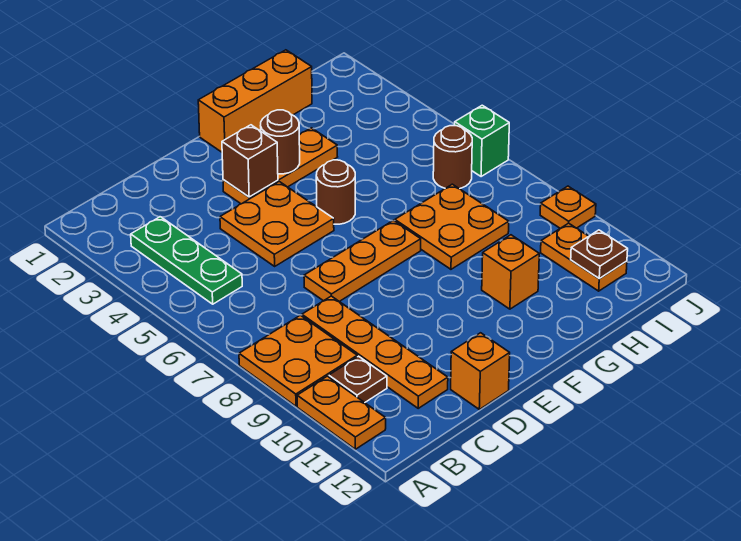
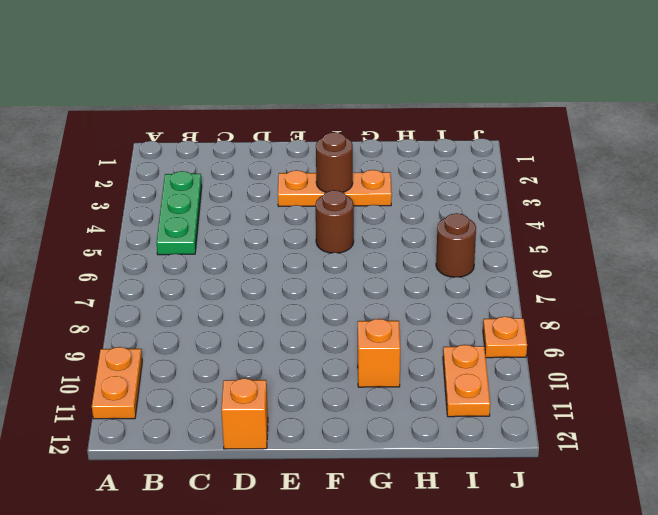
none -> orange 2x2 plate [239,315,357,406]
none -> brown 1x1 plate [329,356,387,403]
none -> orange 1x4 plate [302,296,448,408]

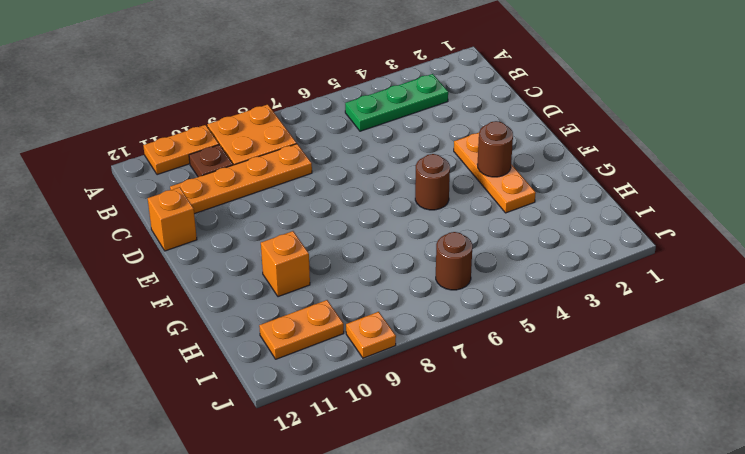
none -> orange 2x2 plate [220,182,334,266]
none -> orange 1x3 plate [304,220,421,301]
none -> orange 1x3 brick [198,50,312,152]

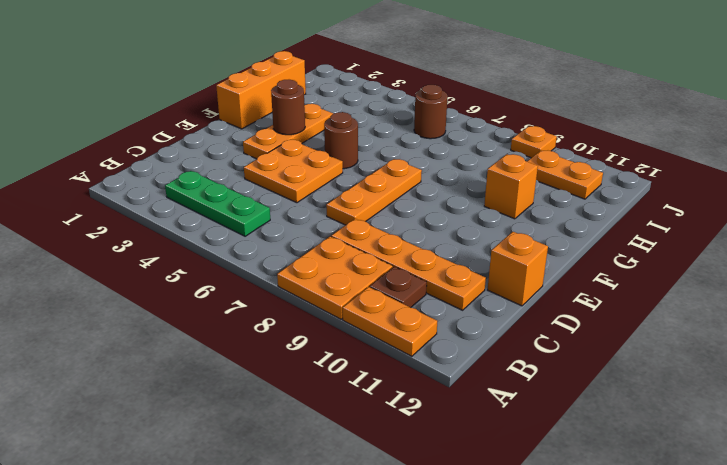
none -> orange 2x2 plate [395,184,509,269]
none -> green 1x1 brick [455,105,509,177]
none -> brown 1x1 brick [222,125,278,197]

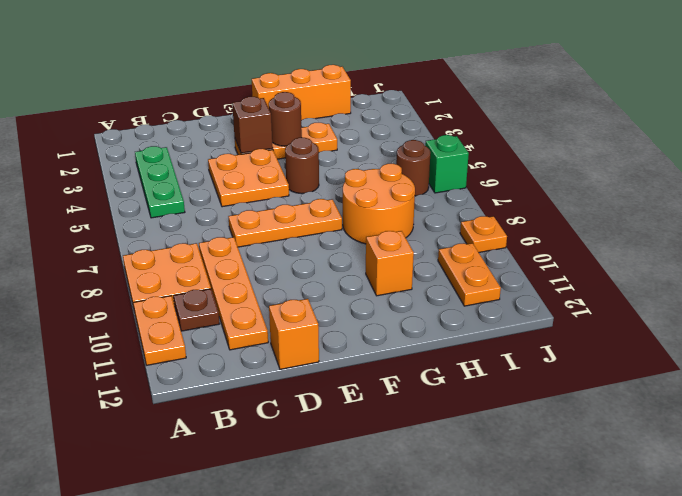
orange 2x2 round brick [343,163,415,244] -> orange 2x2 plate [395,184,509,269]
none -> brown 1x1 plate [571,230,628,279]

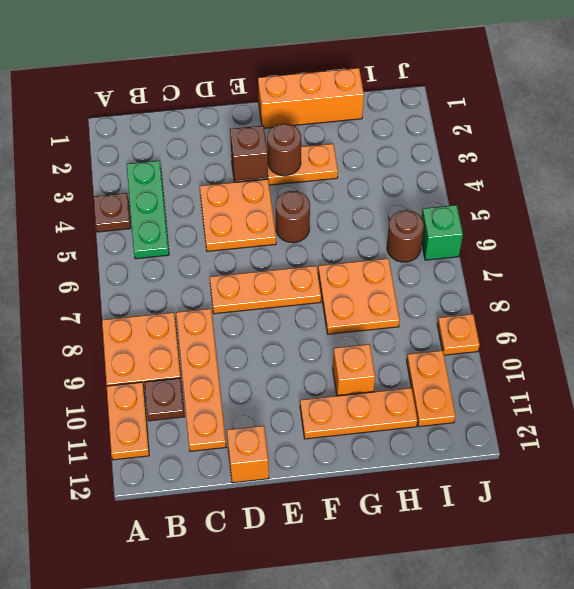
brown 1x1 plate [94,193,131,232] -> brown 1x1 plate moved to [571,230,628,279]
orange 1x3 plate [300,388,417,439] -> none

